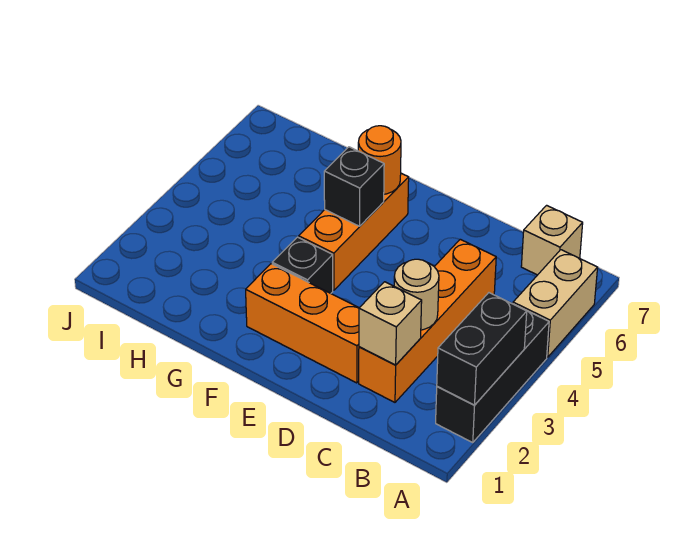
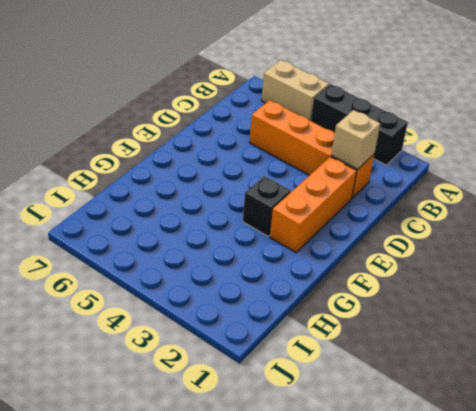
none -> tan 1x1 brick [521,205,583,275]
none -> orange 1x3 brick [299,173,409,290]
none -> black 1x2 brick [437,293,527,405]

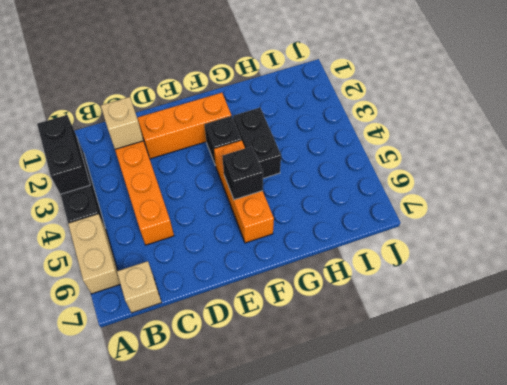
black 1x2 brick [233,108,281,178] -> none
none -> tan 1x1 round brick [394,259,439,330]
none -> orange 1x1 round brick [358,126,401,194]

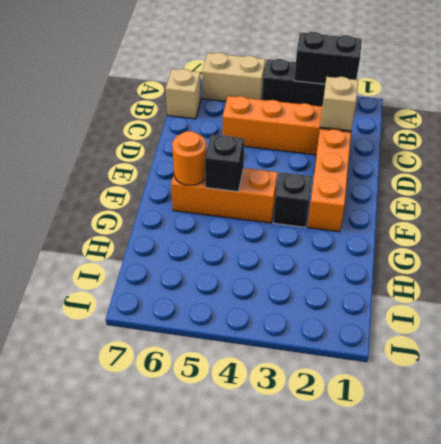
none -> tan 1x1 round brick [394,259,439,330]

